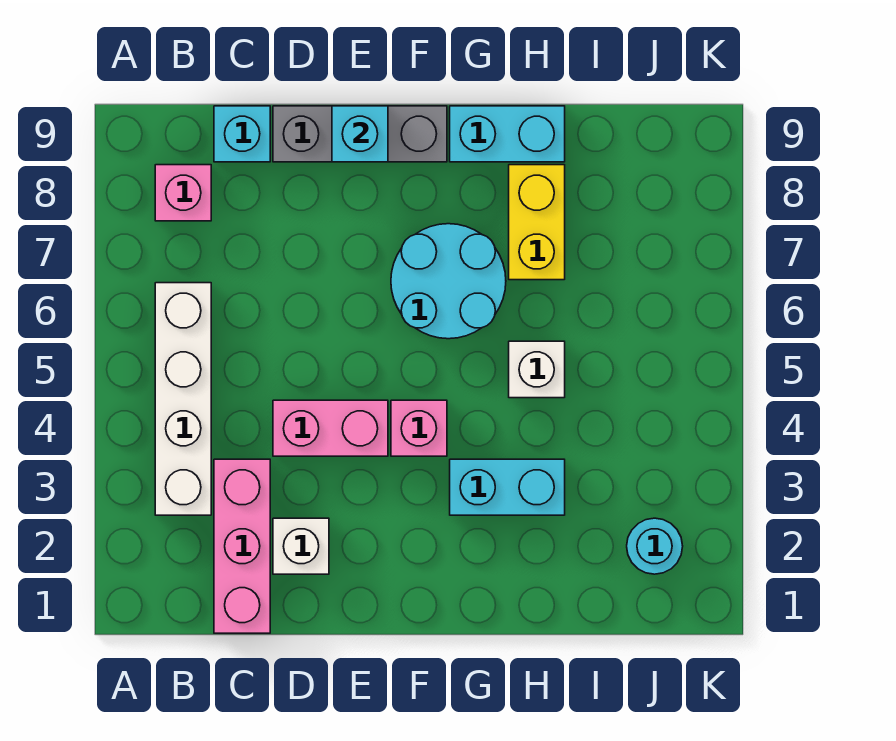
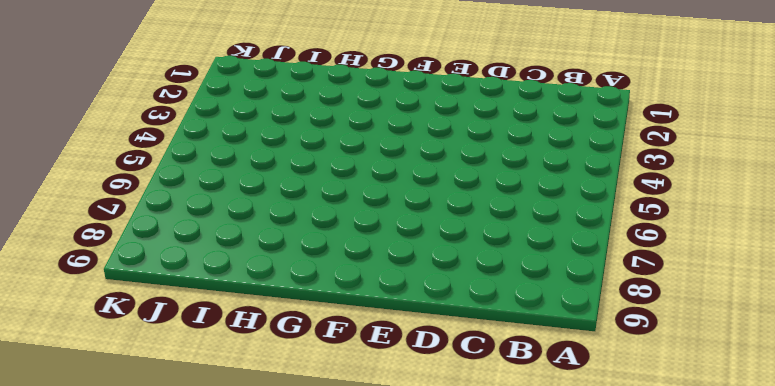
none -> white 1x4 brick [155,283,211,515]
none -> pink 1x1 brick [155,165,211,221]
none -> pink 1x3 brick [214,459,270,633]

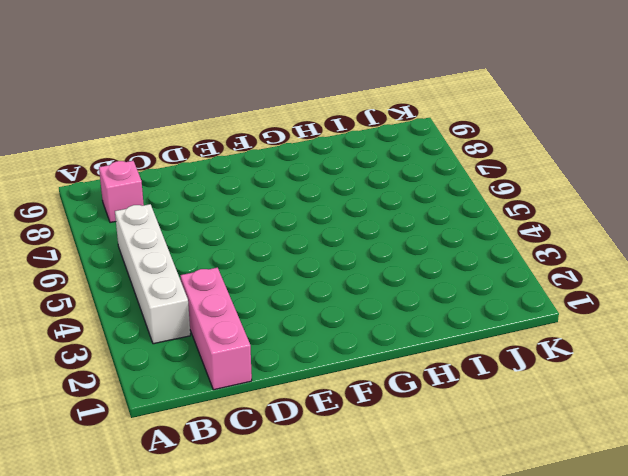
none -> cyan 1x1 brick [214,106,270,162]
none -> white 1x1 brick [273,518,329,574]
none -> pink 1x2 brick [273,400,388,456]

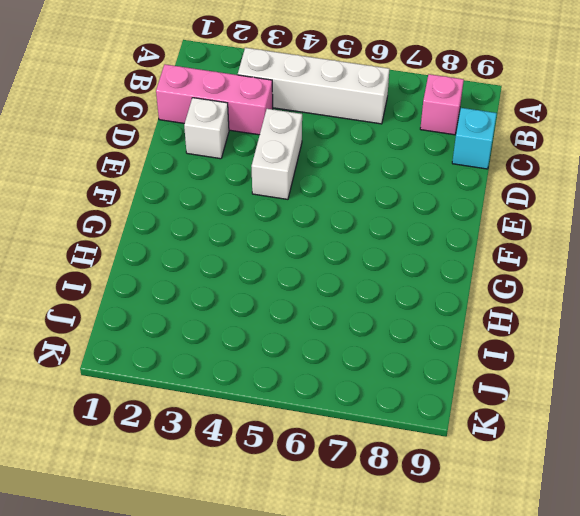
white 1x2 brick [251,109,302,199] -> pink 1x2 brick [273,400,388,456]
none -> grey 1x3 brick [273,106,447,162]
none -> pink 1x1 brick [391,400,447,456]
none -> cyan 2x2 round brick [391,224,506,339]

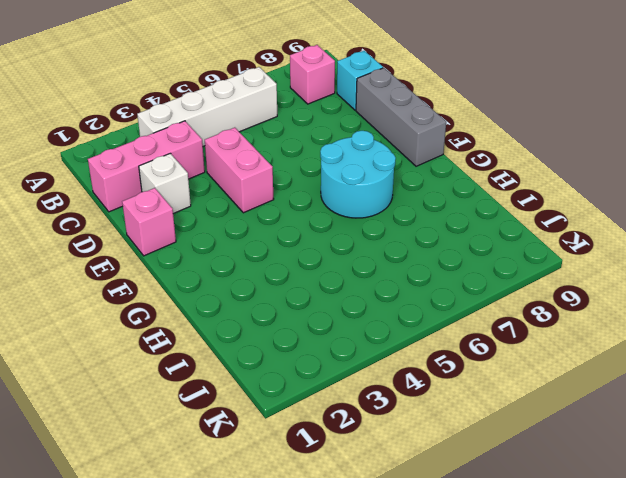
pink 1x1 brick [122,188,176,256] -> pink 1x1 brick moved to [391,400,447,456]
none -> cyan 1x2 brick [450,459,565,515]
none -> cyan 1x2 brick [450,106,565,162]
none -> white 1x1 brick [509,341,565,398]

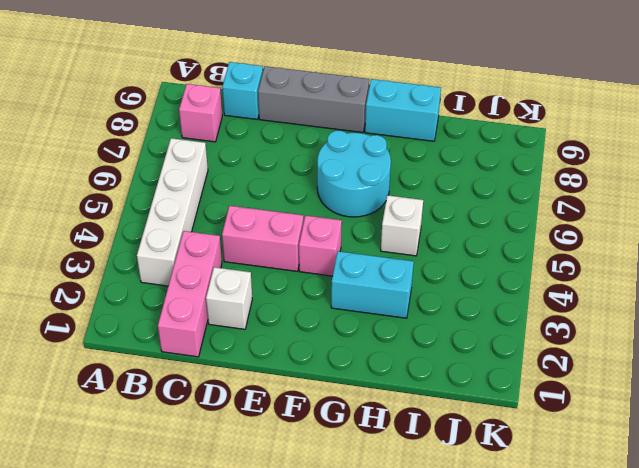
none -> yellow 1x2 brick [509,165,565,280]
none -> cyan 1x1 round brick [627,518,683,574]
none -> cyan 1x1 brick [332,106,388,162]

